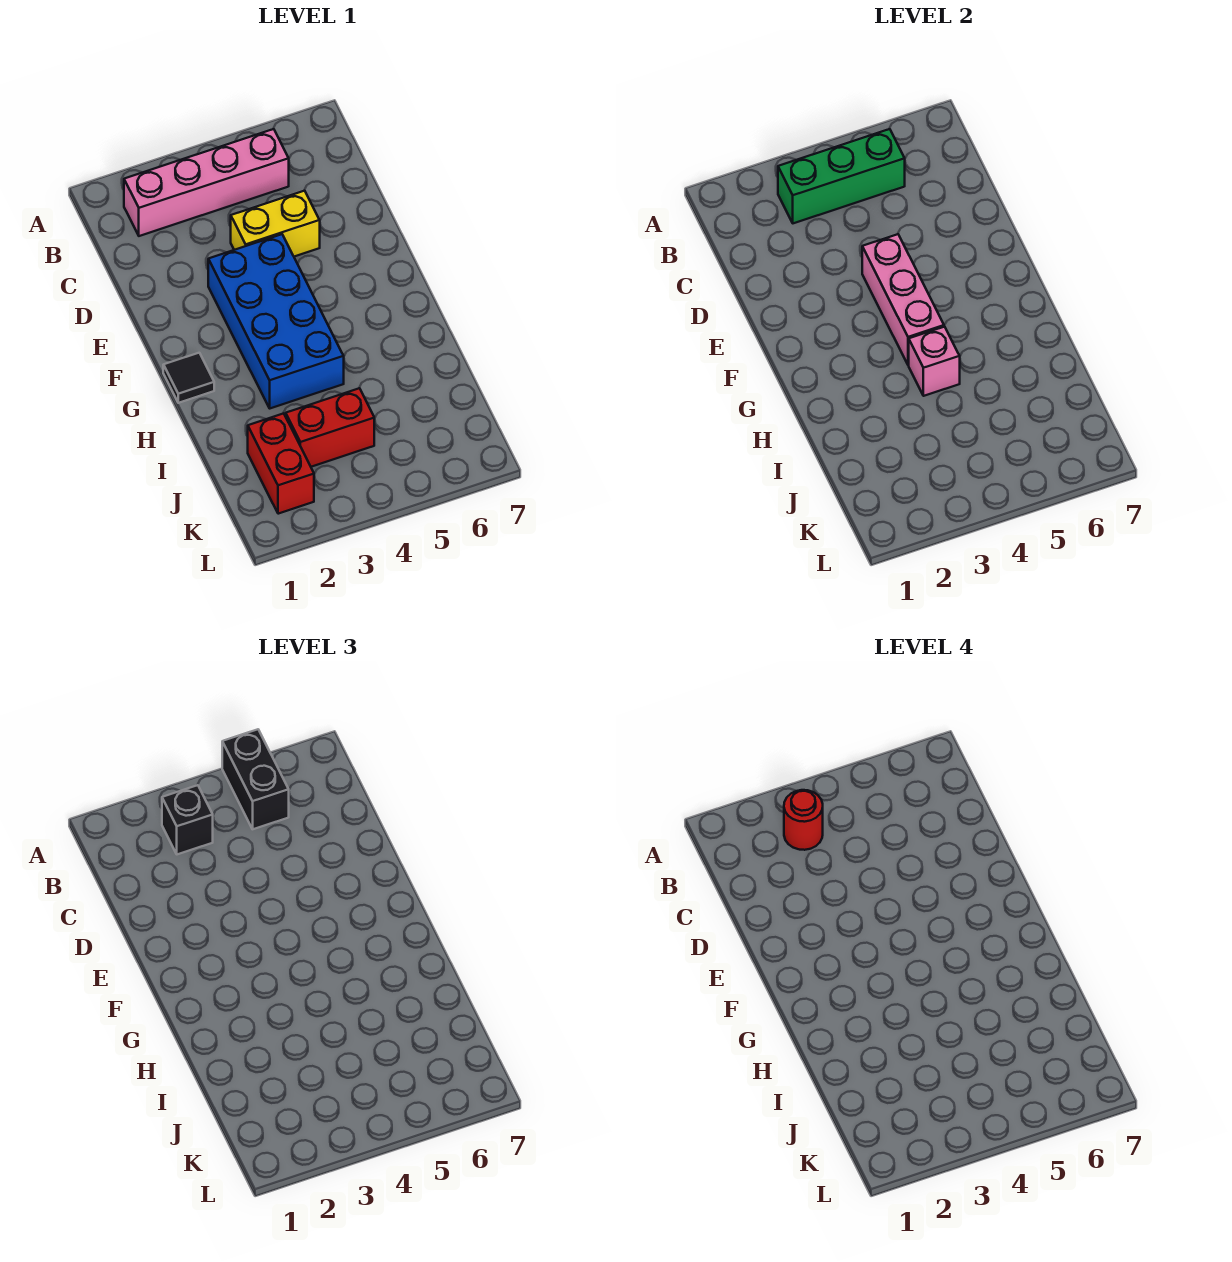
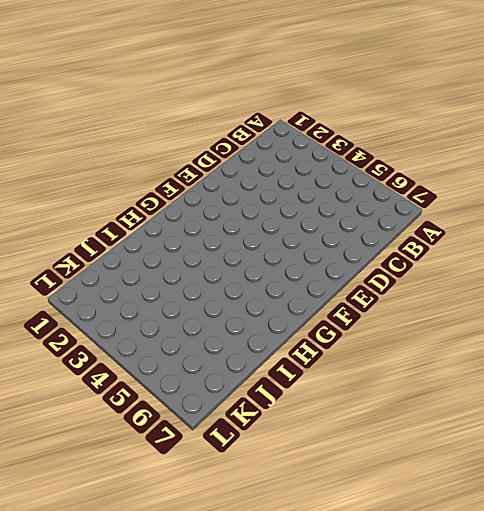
none -> pink 1x4 brick [124,129,289,236]
none -> yellow 1x2 brick [231,191,320,257]
none -> blue 2x4 brick [208,234,344,408]

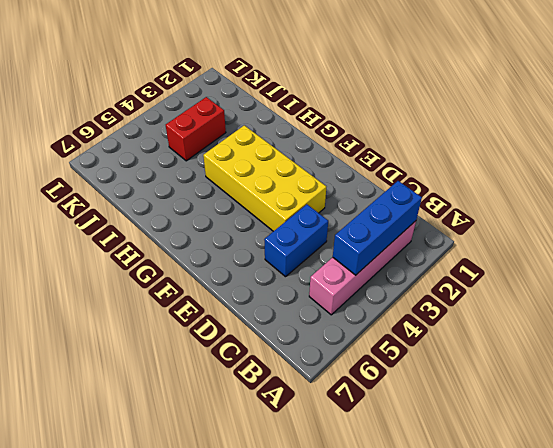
blue 1x3 brick [333,181,422,275] -> green 1x3 brick [778,129,905,223]
blue 1x2 brick [264,204,328,277] -> yellow 1x2 brick [231,191,320,257]
yellow 2x4 brick [203,125,326,231] -> blue 2x4 brick [208,234,344,408]
none -> black 1x1 tile [163,353,214,403]
none -> red 1x2 brick [248,413,314,514]
none -> pink 1x3 brick [862,234,944,365]

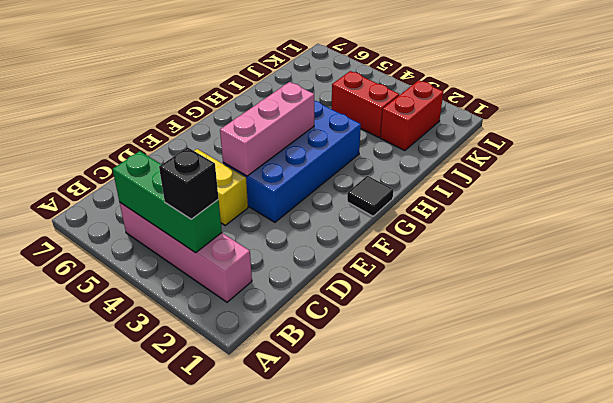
none -> pink 1x1 brick [909,327,960,396]
none -> black 1x2 brick [222,729,289,829]
none -> red 1x1 round brick [784,790,823,850]

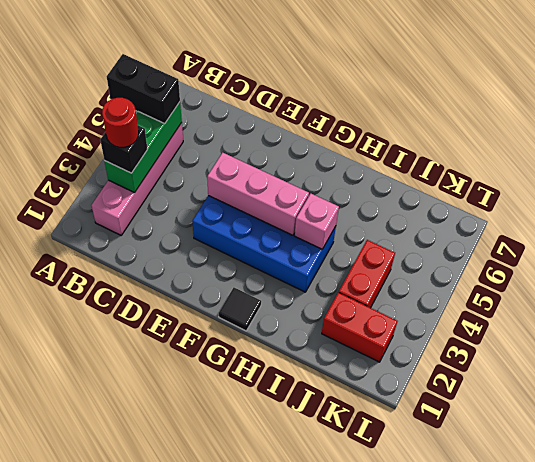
none -> yellow 1x2 brick [231,191,320,257]

